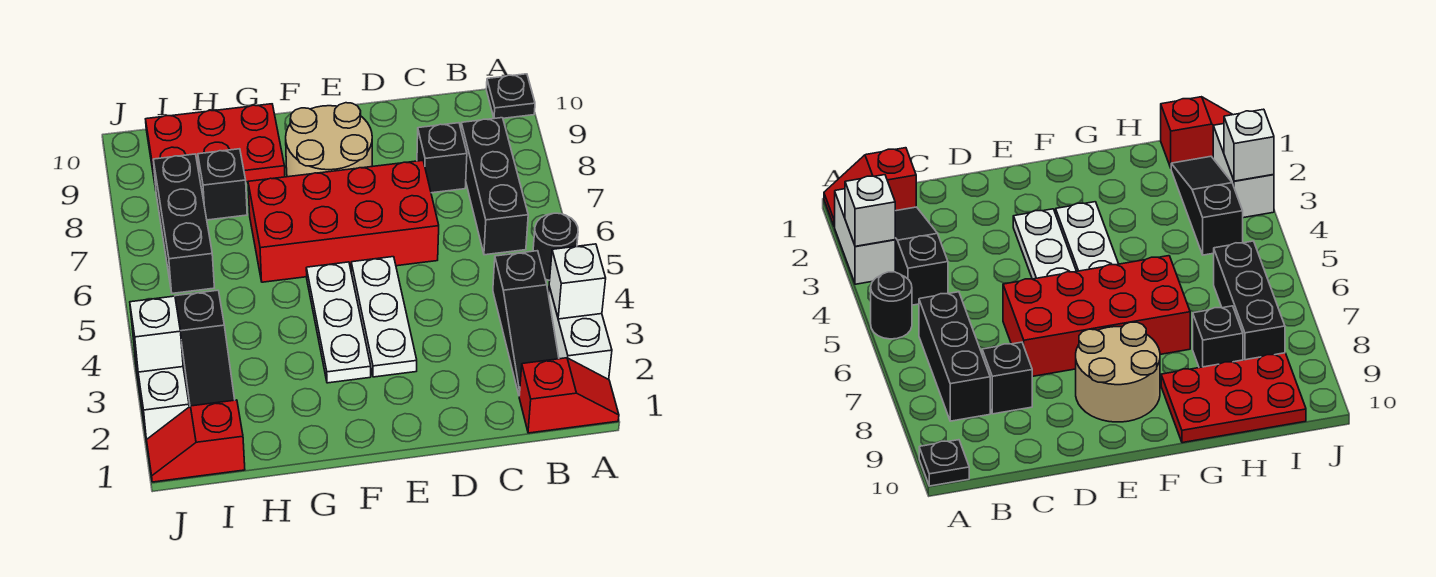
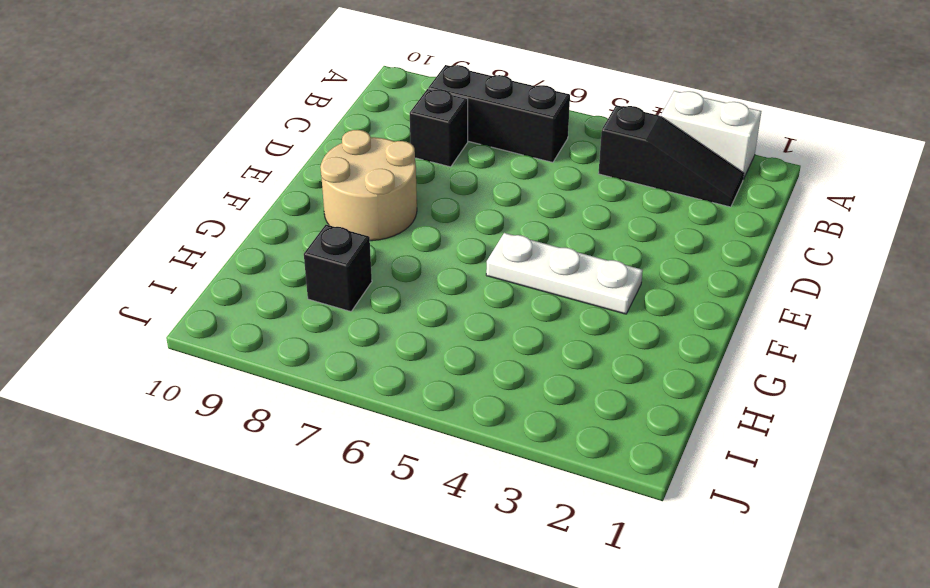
none -> red 1x2 slope [519,358,619,433]
none -> black 1x1 round brick [533,213,578,280]
none -> black 1x1 plate [486,74,535,119]

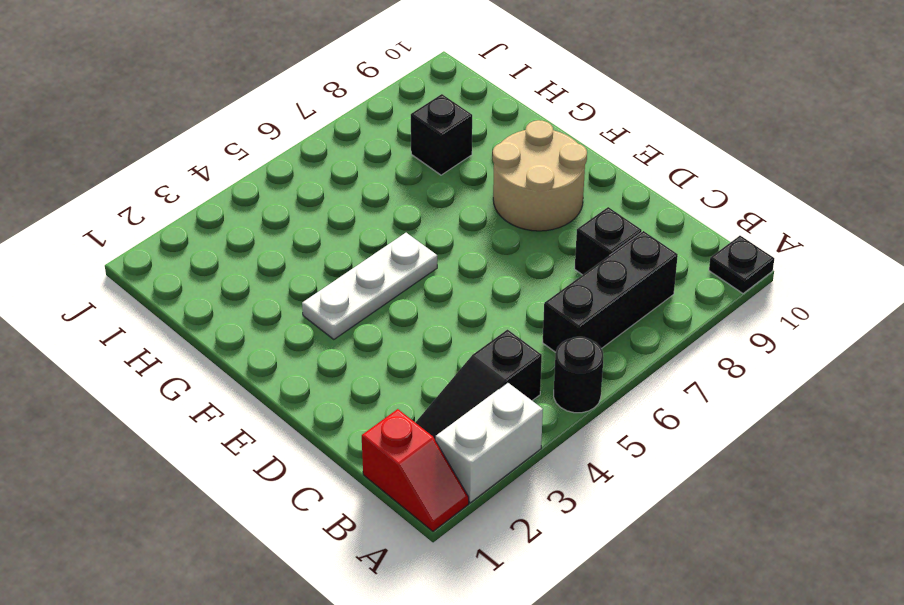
none -> red 2x4 brick [248,160,439,282]
none -> white 1x3 plate [351,257,417,377]
none -> red 2x3 plate [146,104,285,189]

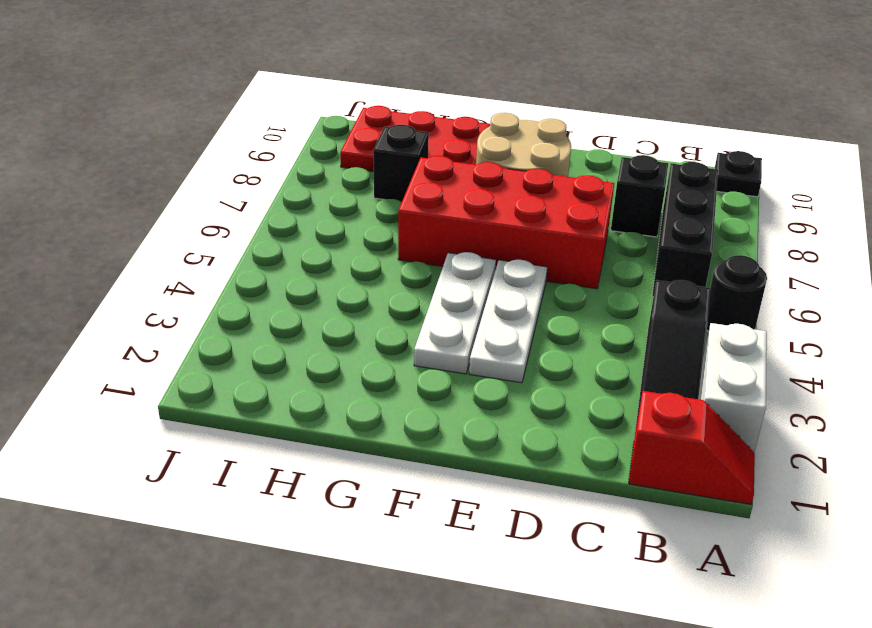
none -> red 1x2 slope [146,400,245,482]
none -> black 1x3 slope [175,290,235,407]
none -> black 1x3 brick [153,154,214,293]

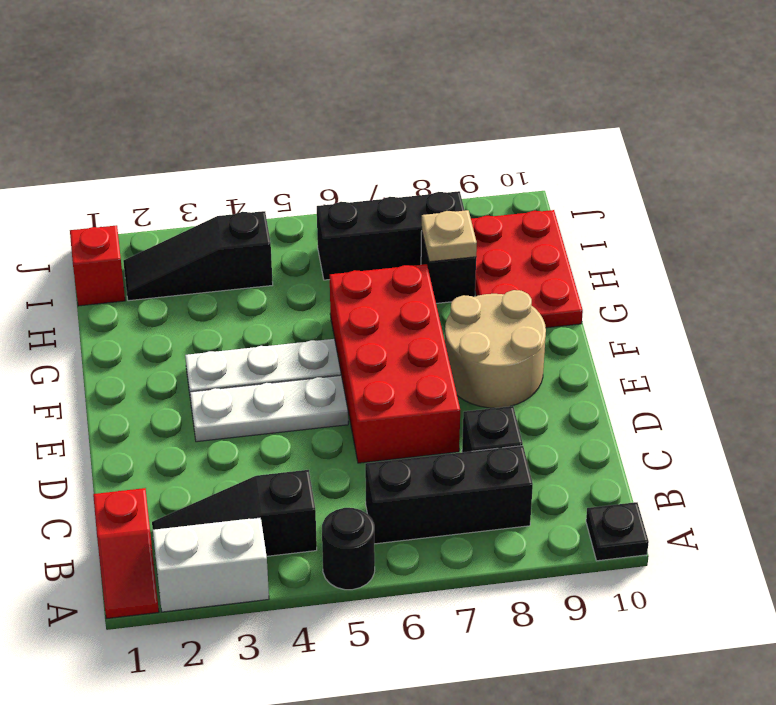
tan 1x1 plate [422,210,477,262] -> none
none -> white 1x2 brick [134,346,189,440]
none -> white 1x1 brick [549,244,606,319]
none -> white 1x1 brick [130,296,183,372]

